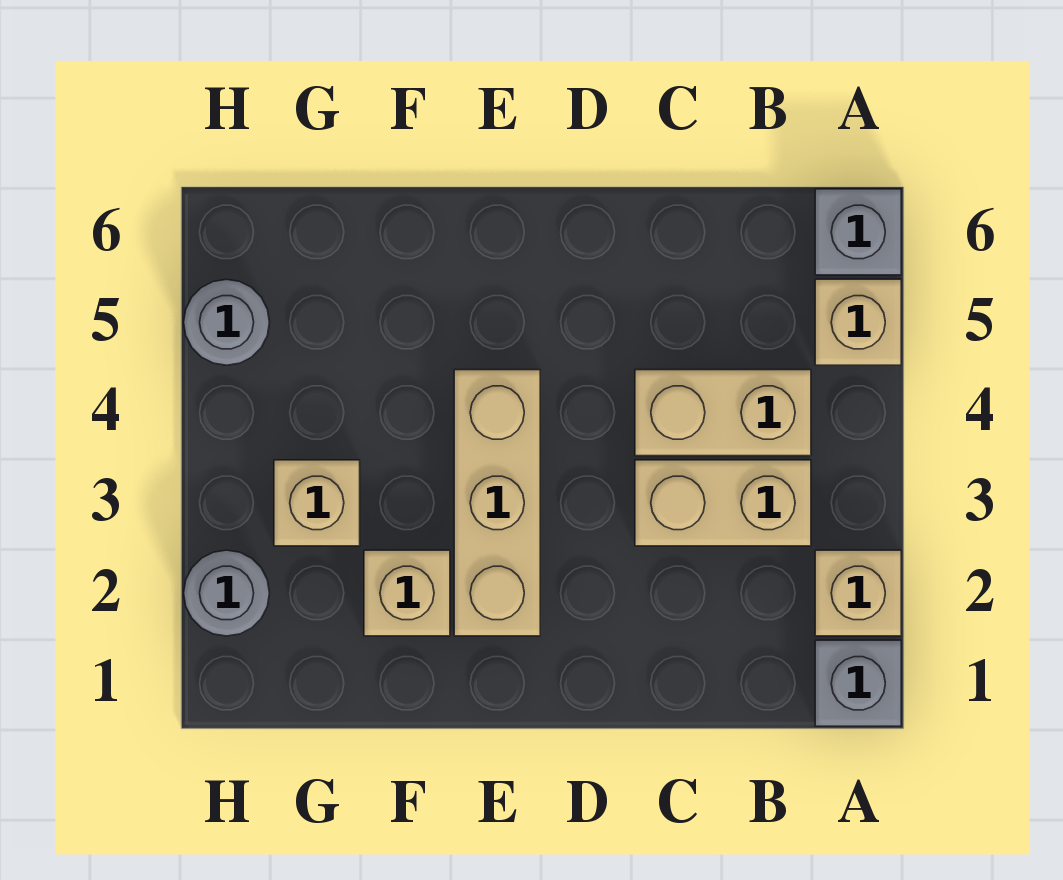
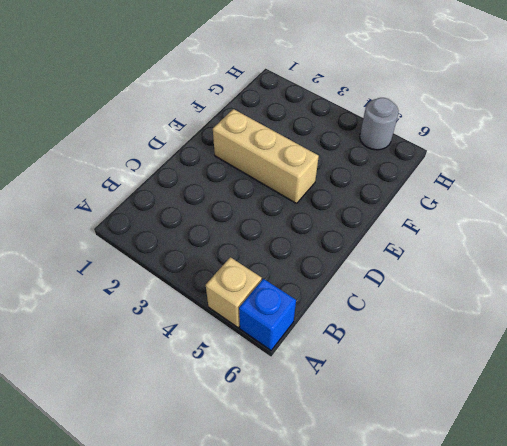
blue 1x1 brick [239,279,296,350] -> grey 1x1 brick [815,189,901,275]
none -> grey 1x1 brick [815,640,901,726]
none -> tan 1x1 brick [815,550,901,636]

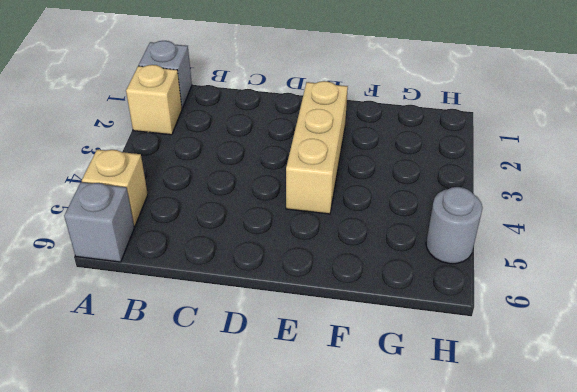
none -> tan 1x2 brick [635,460,811,546]
none -> tan 1x2 brick [635,370,811,456]

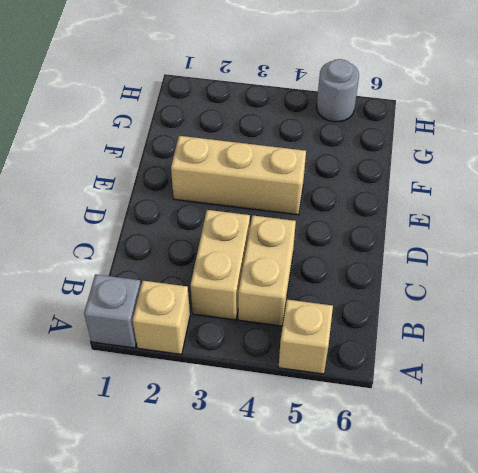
none -> grey 1x1 brick [815,189,901,275]
none -> tan 1x1 brick [364,550,450,636]

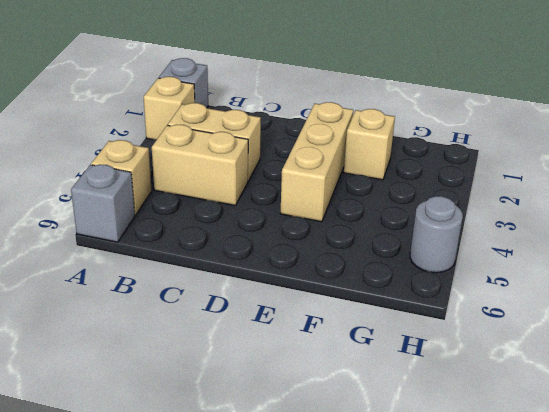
none -> tan 1x1 brick [274,460,360,546]
none -> grey 1x1 round brick [184,550,270,636]

